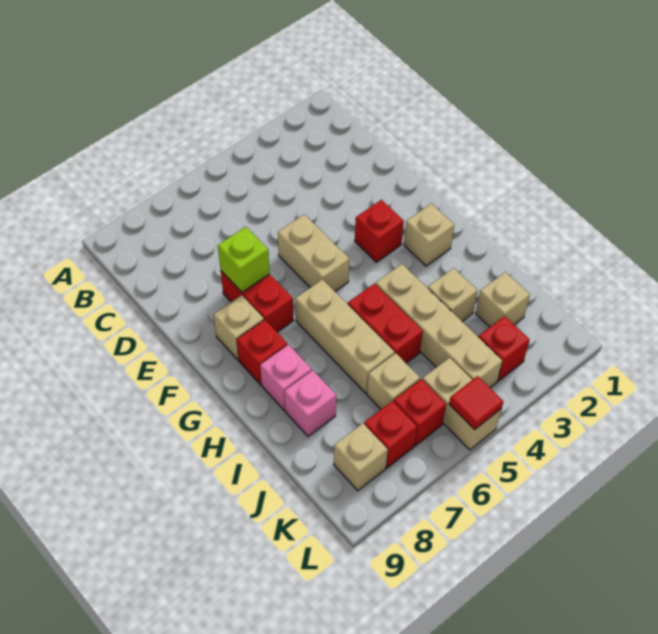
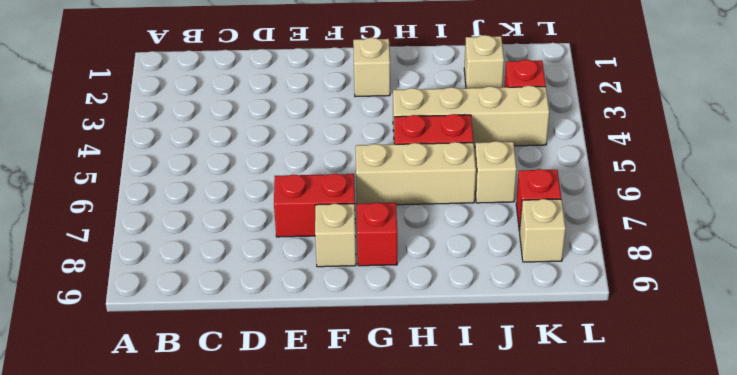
none -> tan 1x2 brick [278,214,349,291]
none -> red 1x1 brick [355,200,404,262]
none -> pink 1x1 brick [260,345,312,410]

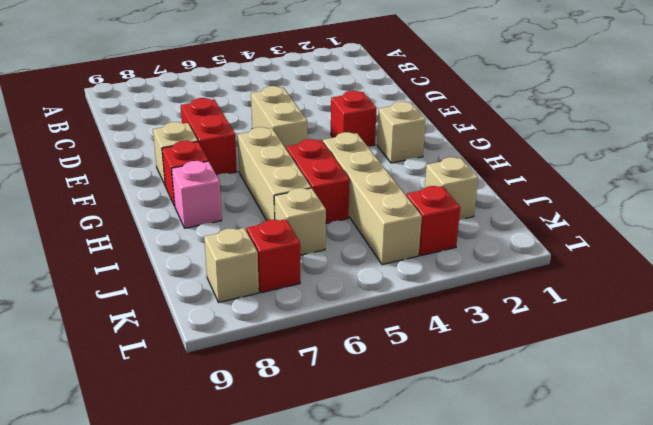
none -> tan 1x1 brick [428,268,477,321]
none -> pink 1x1 brick [284,370,336,436]
none -> tan 1x2 brick [423,358,501,450]

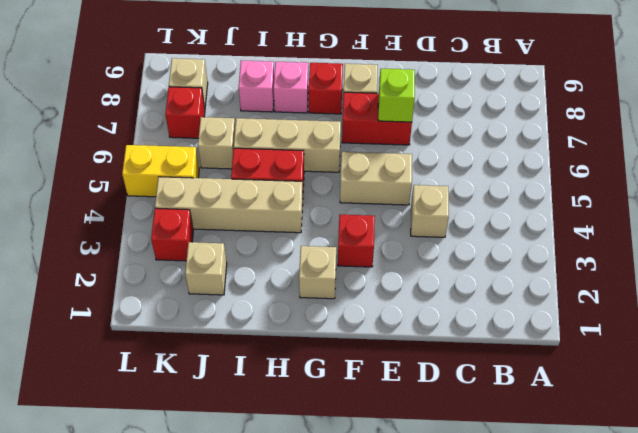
tan 1x1 brick [411,185,449,237] -> tan 1x1 brick moved to [428,268,477,321]
yellow 1x2 brick [122,145,199,197] -> tan 1x2 brick [423,358,501,450]
none -> red 1x1 brick [394,379,446,445]
none -> red 1x1 tile [449,376,503,430]

